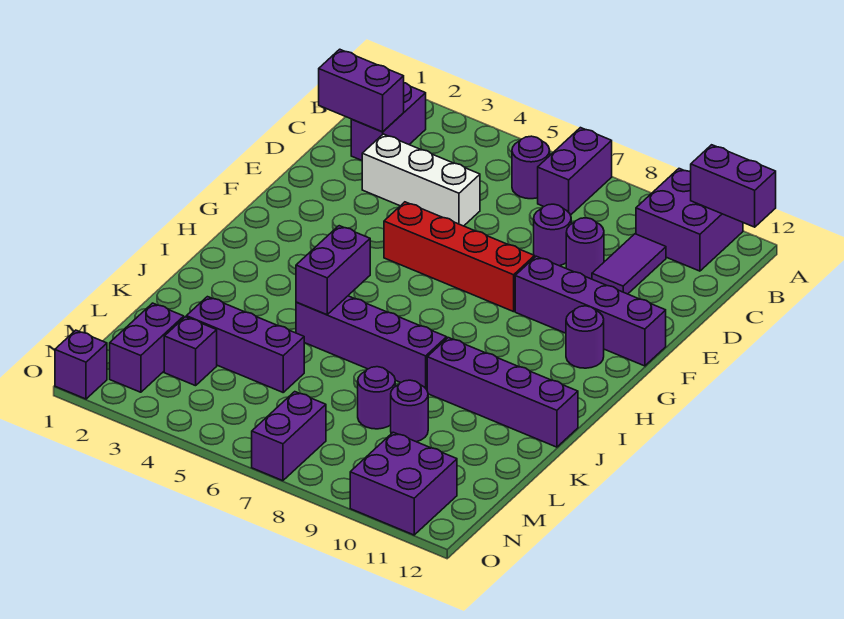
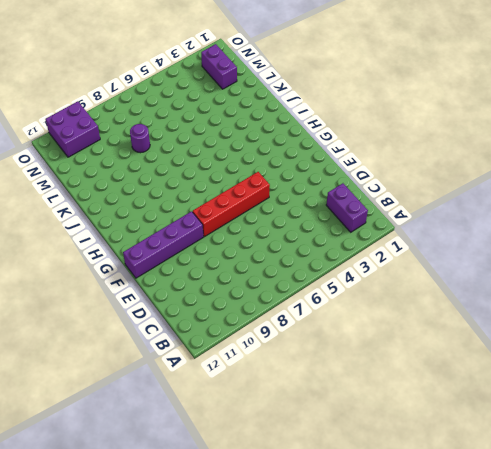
none -> purple 1x2 brick [538,128,612,215]
none -> purple 2x2 brick [636,169,743,271]
none -> purple 1x1 round brick [512,136,550,199]

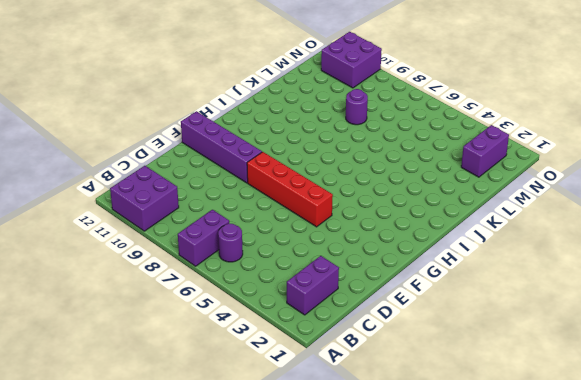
none -> purple 1x2 tile [592,234,666,294]
none -> white 1x3 brick [362,134,480,226]
none -> purple 1x1 round brick [534,204,571,266]

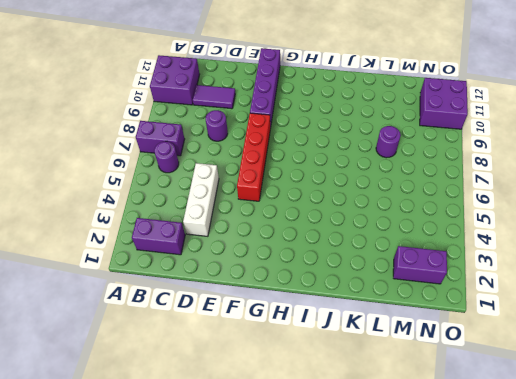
none -> purple 1x1 round brick [566,218,604,279]
none -> purple 1x1 round brick [566,306,604,368]
none -> purple 1x4 brick [296,296,447,390]

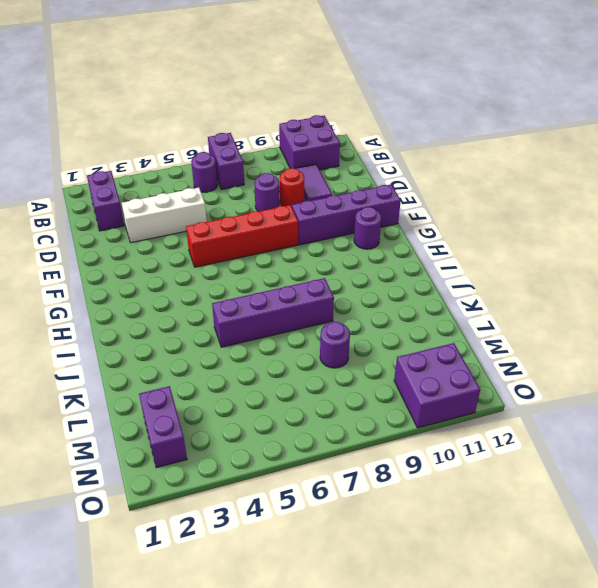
red 1x1 round brick [279,168,304,207] -> purple 1x1 round brick [566,218,604,279]
none -> purple 1x4 brick [427,338,578,447]
none -> purple 1x3 brick [186,297,304,392]
none -> purple 1x1 round brick [391,380,428,442]

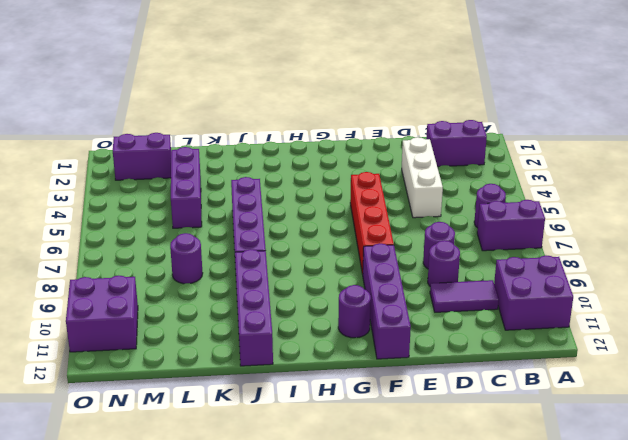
none -> purple 1x1 round brick [391,380,428,442]
none -> purple 1x1 brick [164,317,217,386]
none -> purple 1x2 brick [252,392,326,481]

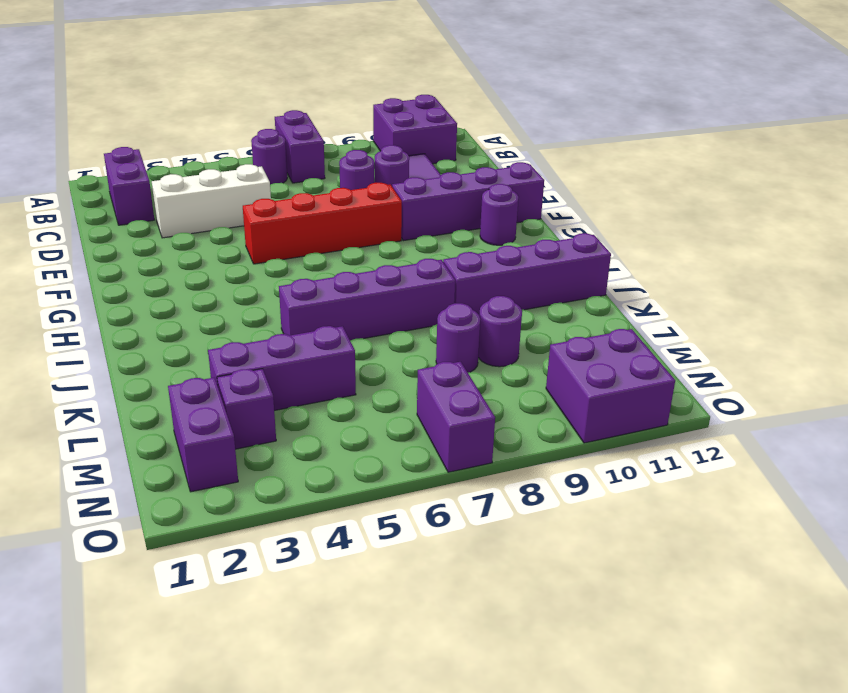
none -> purple 1x1 brick [55,330,107,399]
none -> purple 1x2 brick [691,145,776,227]
none -> purple 1x2 brick [319,49,404,132]

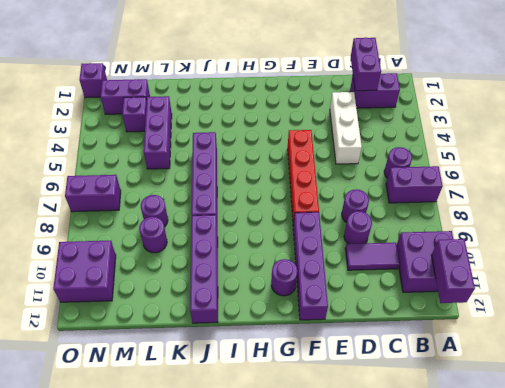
none -> purple 1x2 brick [296,226,370,315]

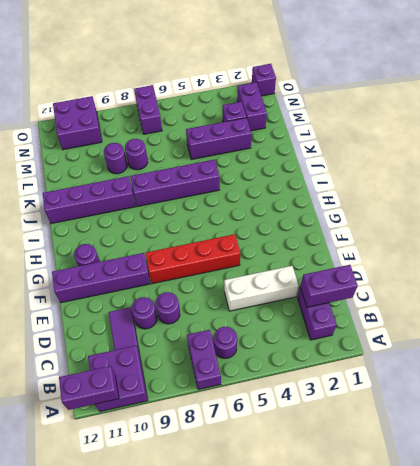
none -> purple 1x2 brick [296,226,370,315]

